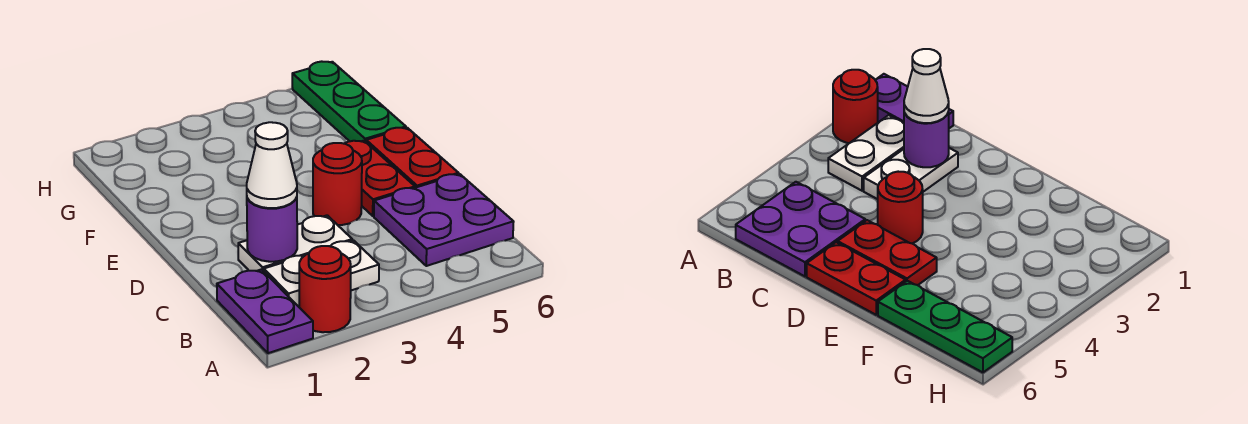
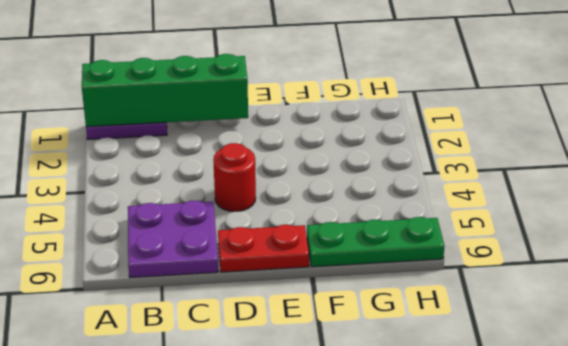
green 1x4 brick [82,54,248,127] -> none
none -> red 1x1 round brick [299,246,351,332]
none -> white 1x2 plate [264,240,379,307]

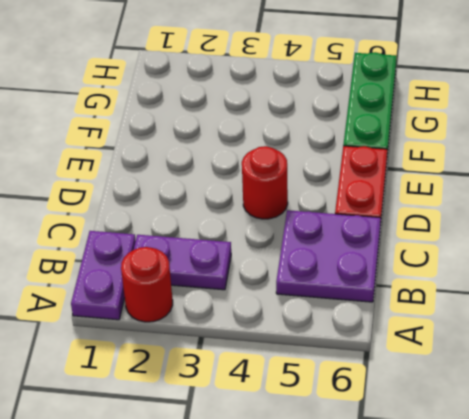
purple 1x2 plate [134,235,231,290] -> white 1x2 plate [264,240,379,307]
none -> white 1x2 plate [238,215,352,271]
none -> red 1x2 plate [344,141,415,216]

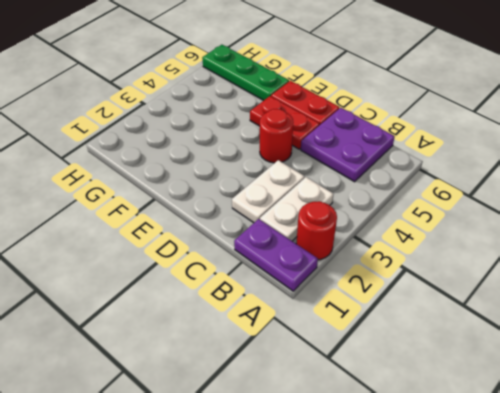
none -> purple 1x1 round brick [247,197,297,262]
none -> white 1x1 cone [247,122,297,208]

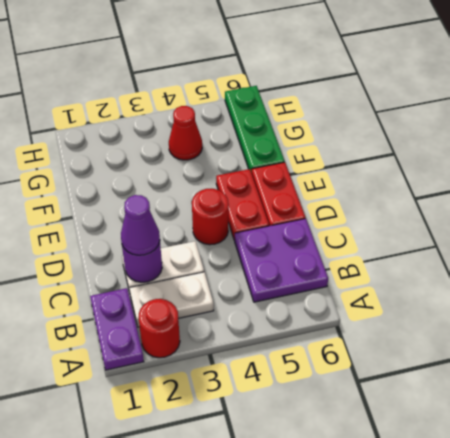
purple 1x1 cone [121,195,160,255] -> white 1x1 cone [247,122,297,208]
red 1x1 cone [169,106,202,160] -> none

